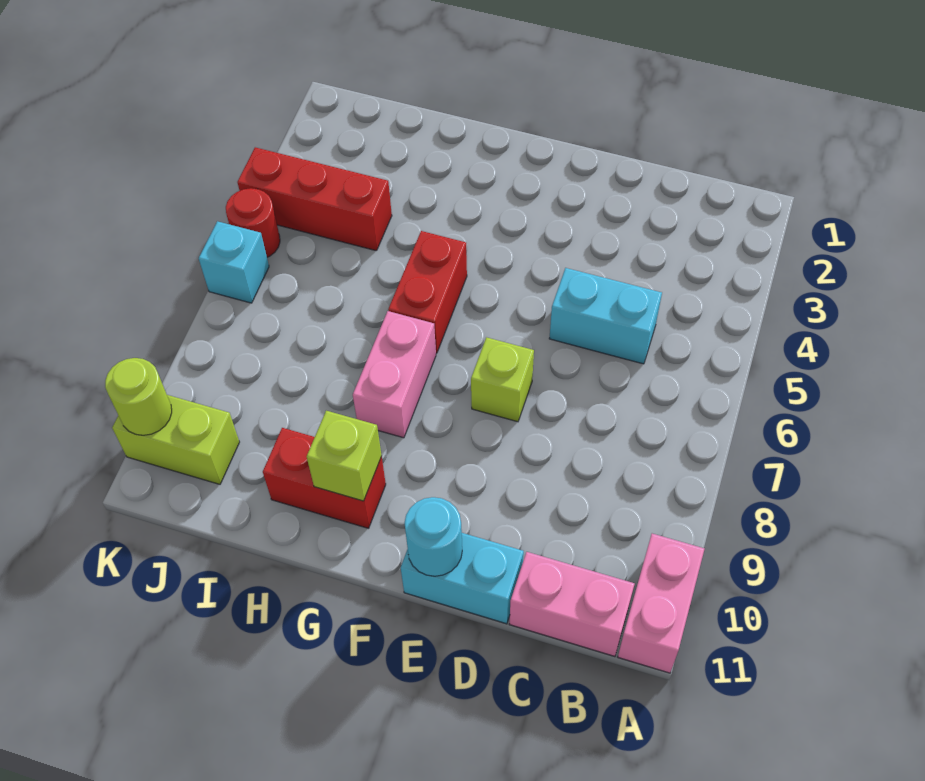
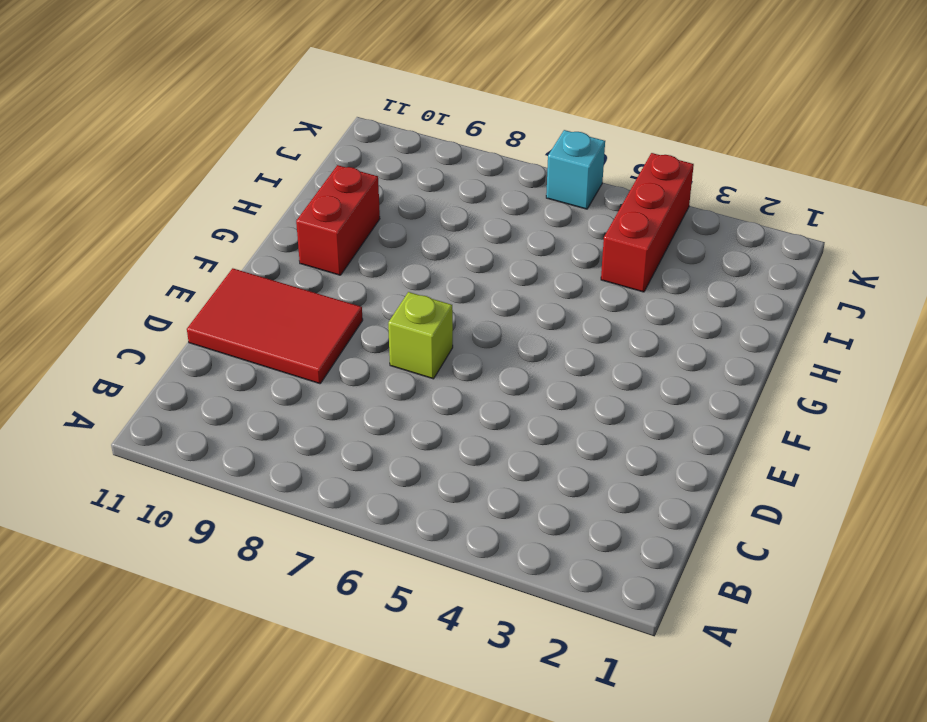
red 2x3 tile [187,268,363,384] -> cyan 1x2 brick [401,533,524,624]
none -> pink 1x2 brick [618,534,704,673]
none -> pink 1x2 brick [510,552,634,656]
none -> cyan 1x2 brick [549,268,662,364]

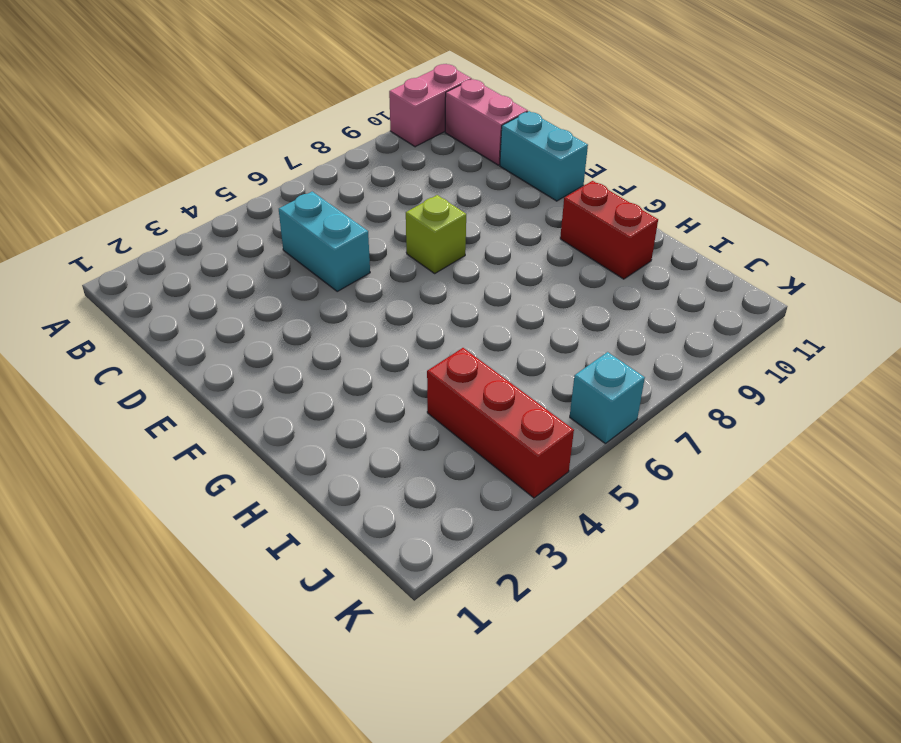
none -> red 1x2 brick [388,231,467,353]
none -> pink 1x2 brick [353,311,436,438]
none -> lime 1x2 brick [112,395,239,484]

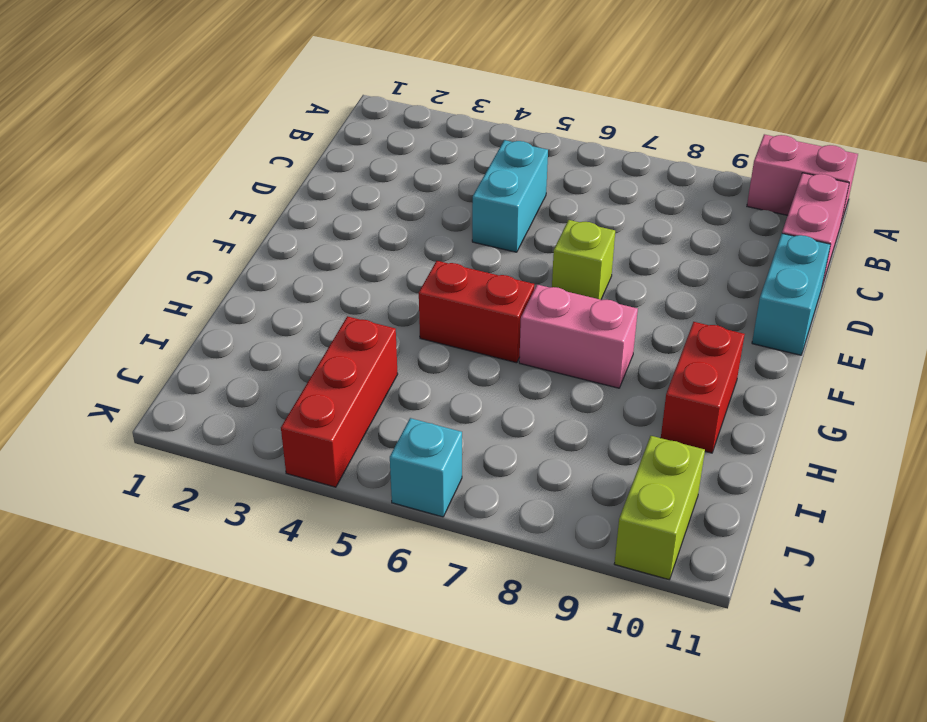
none -> red 1x1 round brick [226,188,280,257]
none -> cyan 1x1 round brick [404,497,462,576]
none -> lime 1x1 brick [307,411,382,501]

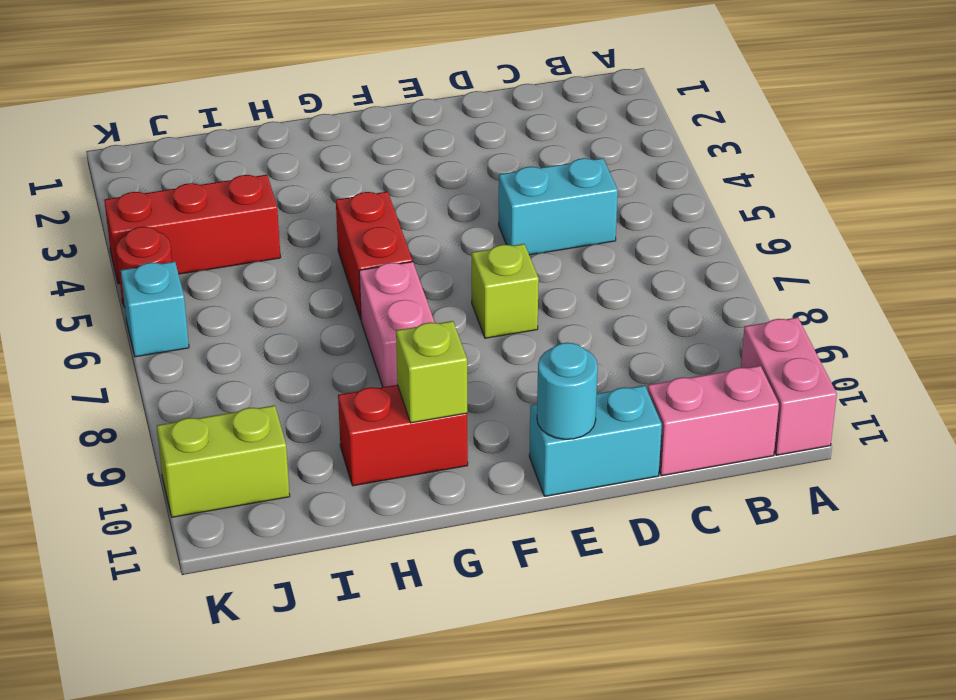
none -> lime 1x1 round brick [105,358,172,435]

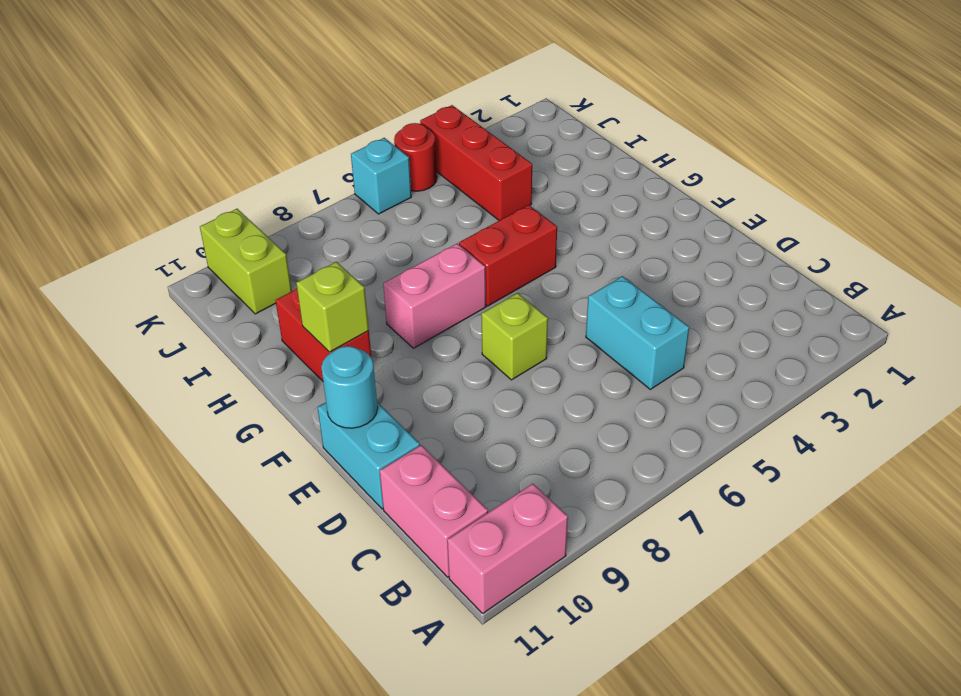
none -> lime 1x1 round brick [105,358,172,435]

